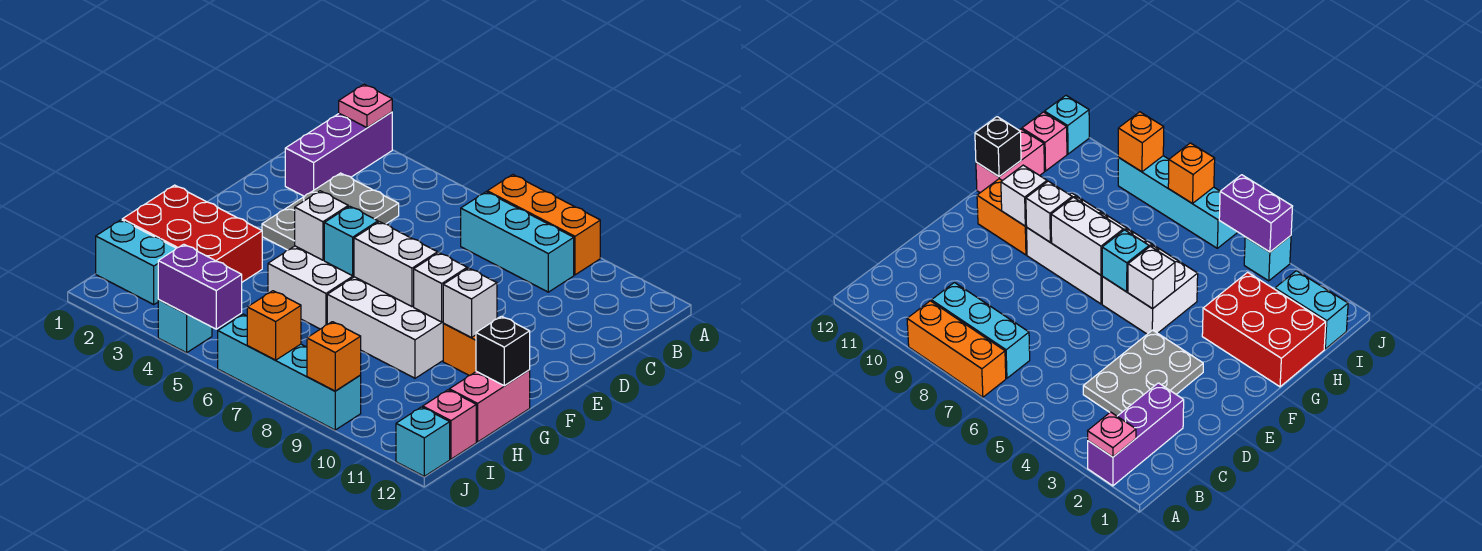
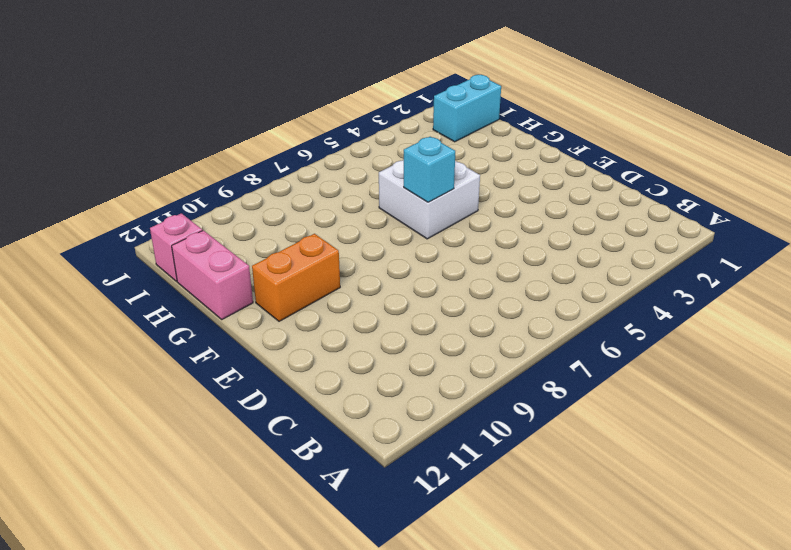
none -> purple 1x3 brick [285,112,392,196]
none -> orange 1x3 brick [487,175,600,275]
none -> cyan 1x3 brick [461,192,574,292]

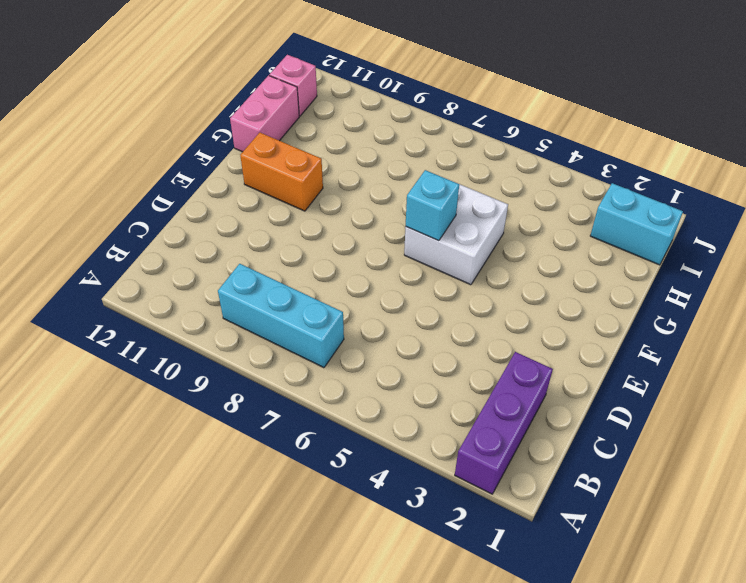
none -> orange 1x3 brick [487,175,600,275]
none -> grey 2x3 plate [262,173,399,250]
none -> white 2x3 brick [327,277,444,378]

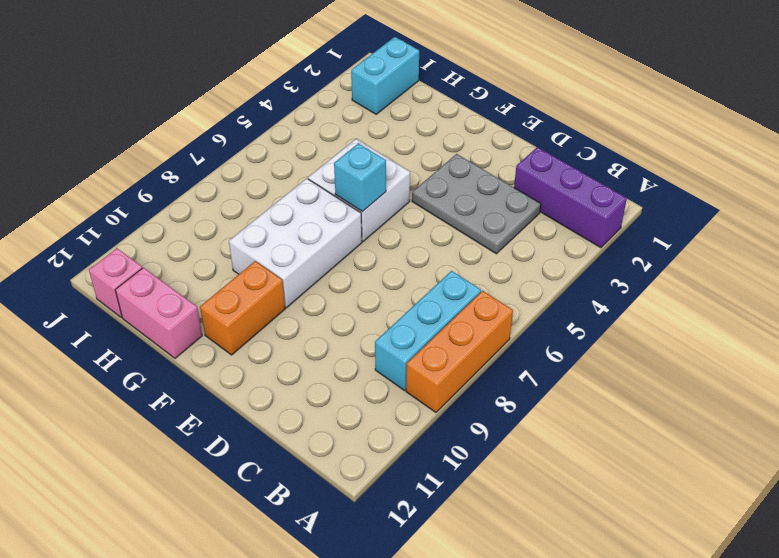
none -> red 2x3 brick [122,185,262,282]
none -> cyan 1x1 brick [158,299,212,353]
none -> cyan 1x4 brick [218,314,361,430]

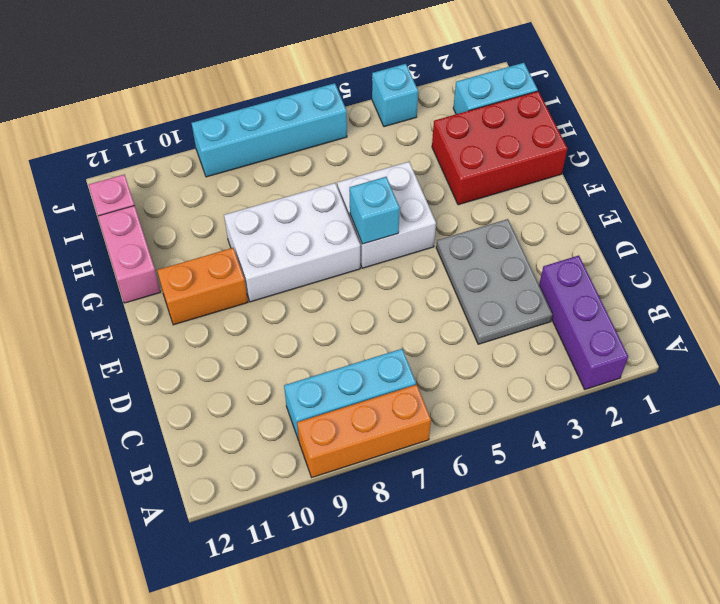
none -> cyan 1x1 brick [396,407,450,476]
none -> pink 1x1 plate [339,84,392,128]
none -> white 1x1 brick [295,191,348,260]

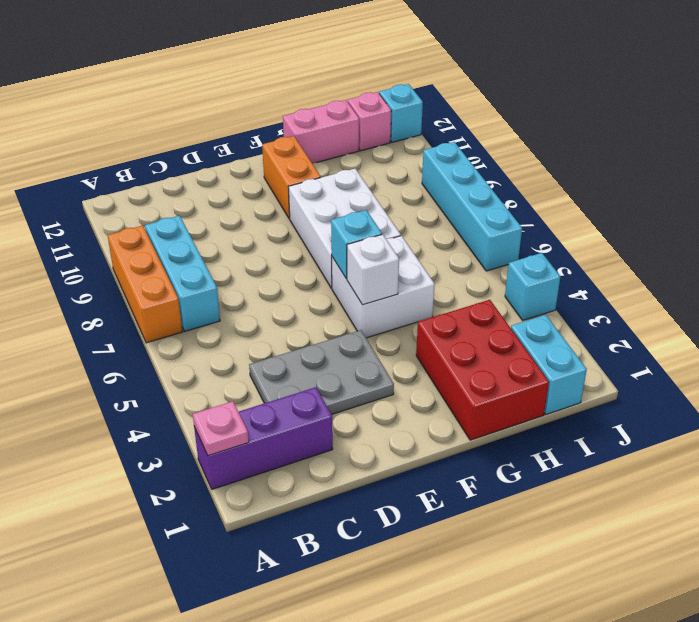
none -> white 1x2 brick [354,222,437,307]
none -> white 1x1 brick [414,253,467,322]
none -> white 1x1 brick [443,268,497,338]

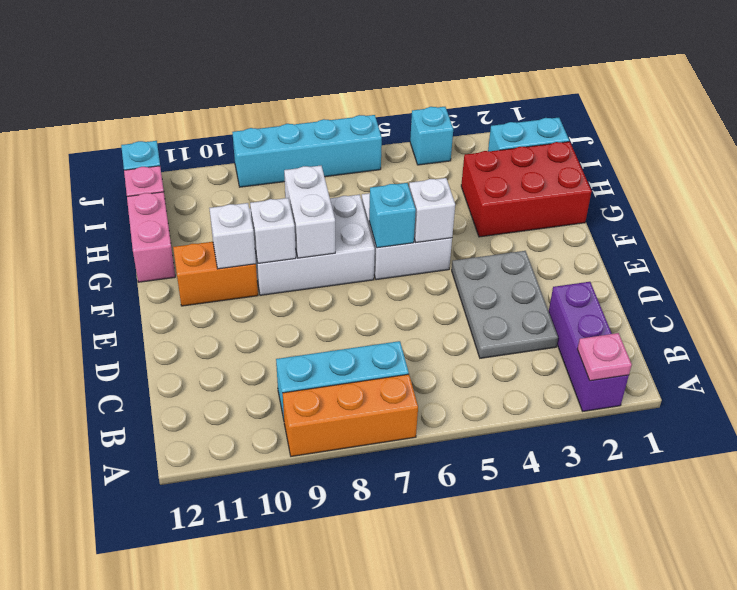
white 1x2 brick [284,166,335,258] -> white 1x2 brick turned to [354,222,437,307]
none -> black 1x1 brick [476,316,530,386]
none -> purple 1x2 brick [158,244,242,329]
none -> orange 1x1 brick [247,291,301,360]

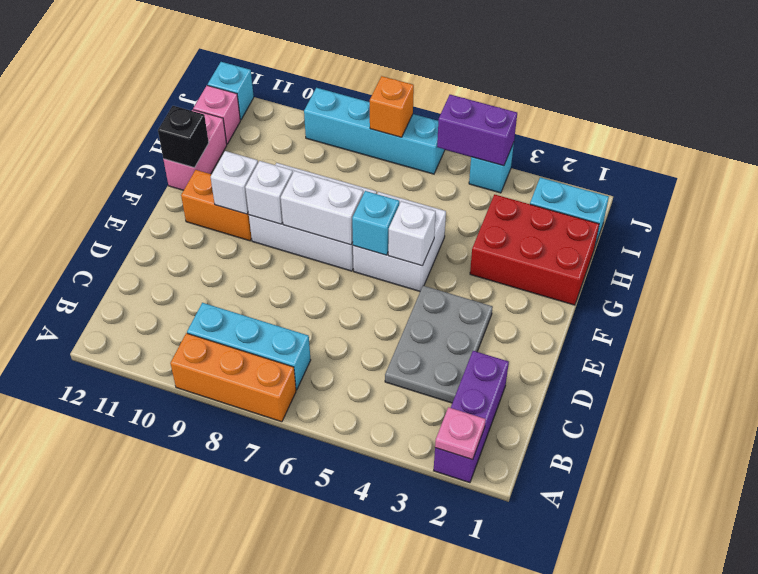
none -> orange 1x1 brick [307,322,361,391]

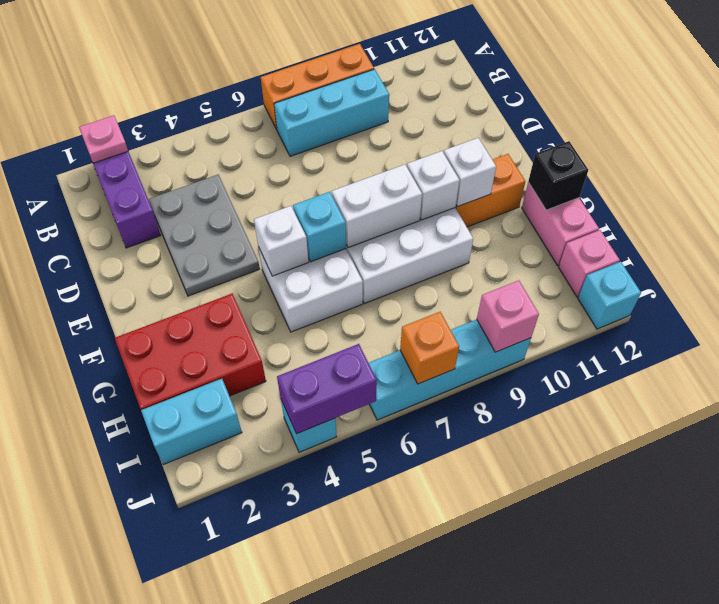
pink 1x1 brick [477,280,539,352] -> orange 1x1 brick [307,322,361,391]

